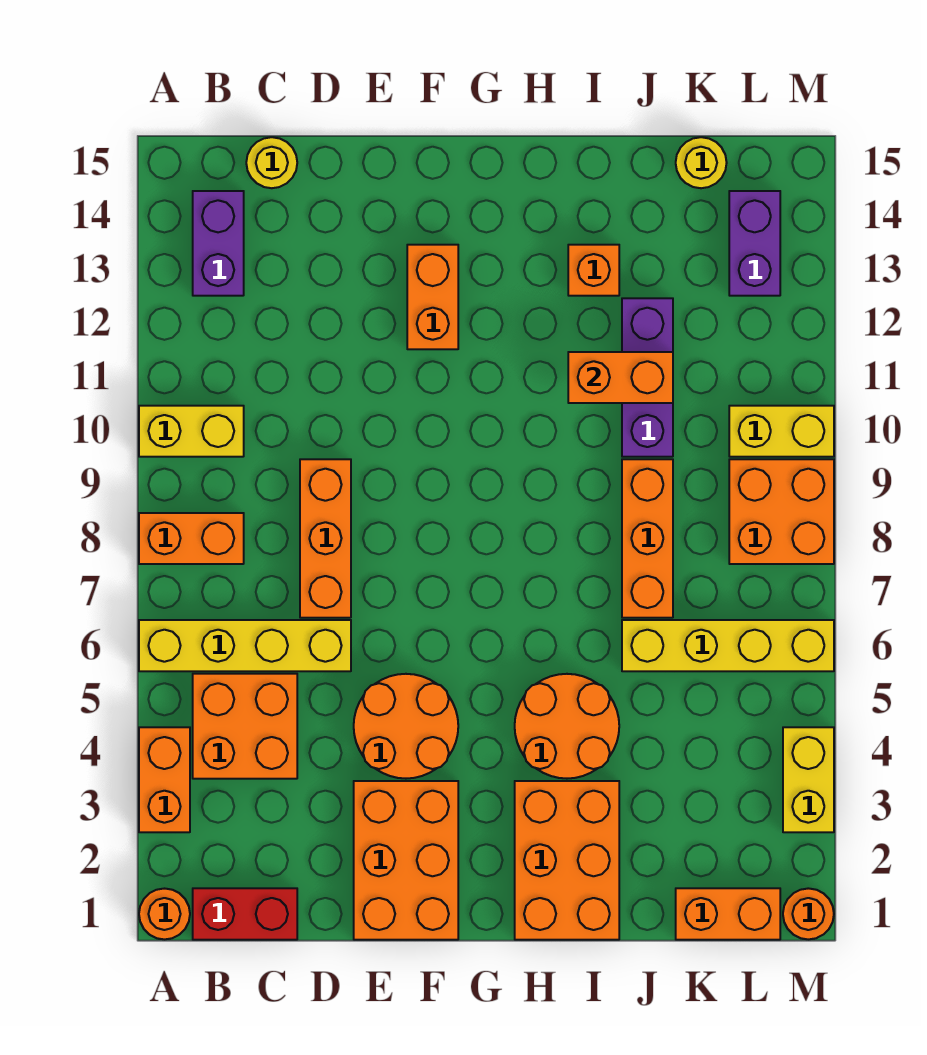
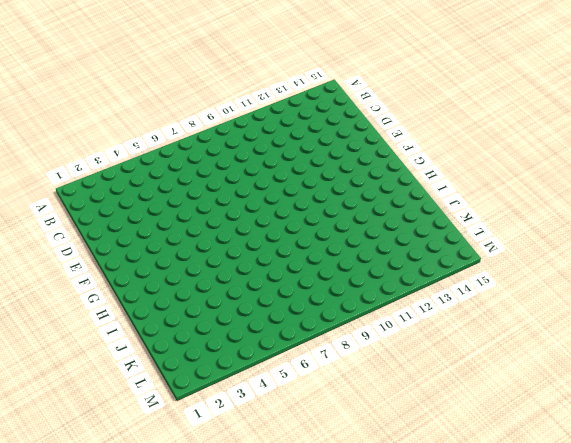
none -> orange 1x1 round brick [139,889,190,939]
none -> orange 1x2 brick [139,727,190,832]
none -> yellow 1x4 brick [139,620,351,671]

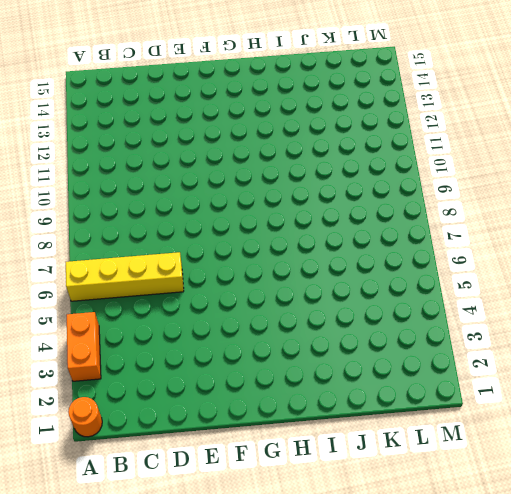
none -> orange 1x2 brick [139,513,244,564]
none -> yellow 1x2 brick [139,406,244,457]
none -> red 1x2 brick [193,888,297,940]

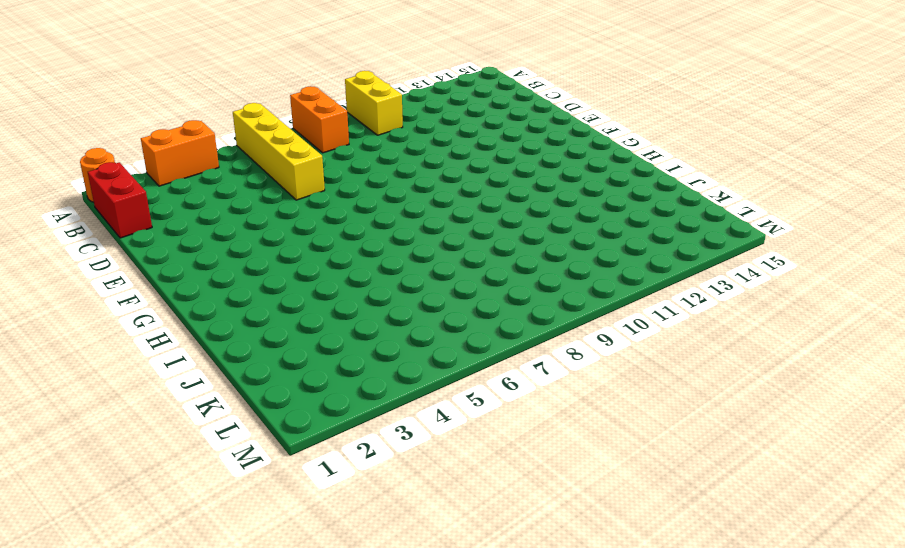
none -> orange 2x2 brick [193,674,297,779]
none -> purple 1x2 brick [193,191,244,296]
none -> yellow 1x1 round brick [246,137,297,188]

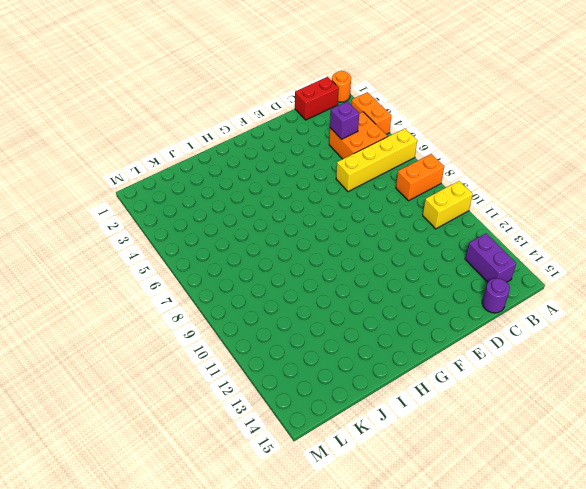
purple 1x1 brick [330,102,359,139] -> none
purple 1x1 round brick [482,278,510,313] -> yellow 1x1 round brick [246,137,297,188]
none -> orange 1x3 brick [300,459,351,618]
none -> orange 2x3 brick [354,781,458,940]
none -> orange 2x2 round brick [354,674,458,779]

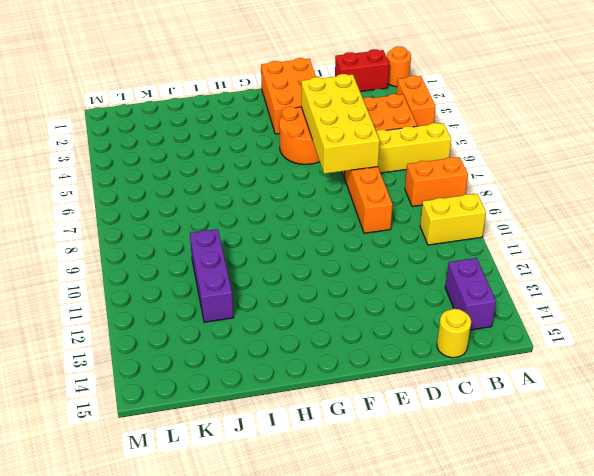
yellow 2x4 brick [301,74,380,174] -> none
none -> orange 1x2 brick [407,245,458,349]
none -> orange 2x3 brick [515,781,619,940]
none -> orange 2x2 round brick [515,674,619,779]

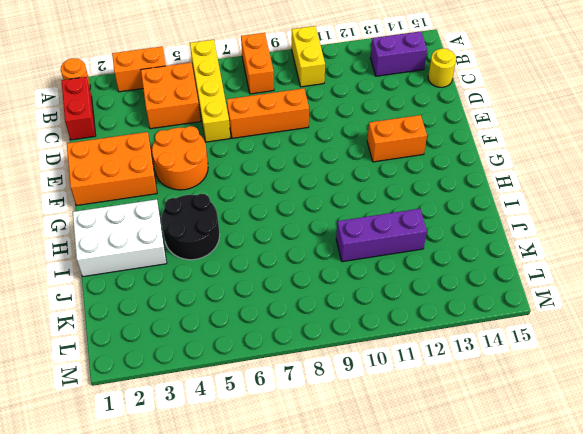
white 2x3 brick [73,199,167,277] -> orange 2x3 brick [515,781,619,940]
black 2x2 round brick [161,194,220,260] -> orange 2x2 round brick [515,674,619,779]
none -> orange 1x1 brick [568,245,619,296]
none -> yellow 1x4 brick [622,620,834,671]
none -> orange 1x3 brick [622,459,673,618]

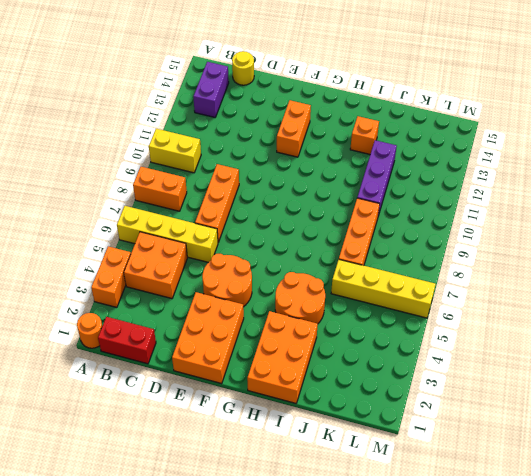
none -> orange 1x2 brick [676,888,780,940]
none -> yellow 1x1 round brick [676,137,727,188]
none -> orange 2x2 brick [729,459,834,564]

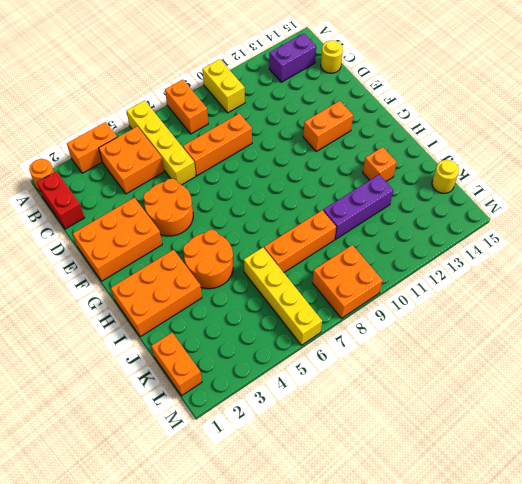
none -> yellow 1x2 brick [729,406,834,457]
none -> purple 1x2 brick [729,191,780,296]
none -> orange 1x1 round brick [783,888,834,939]

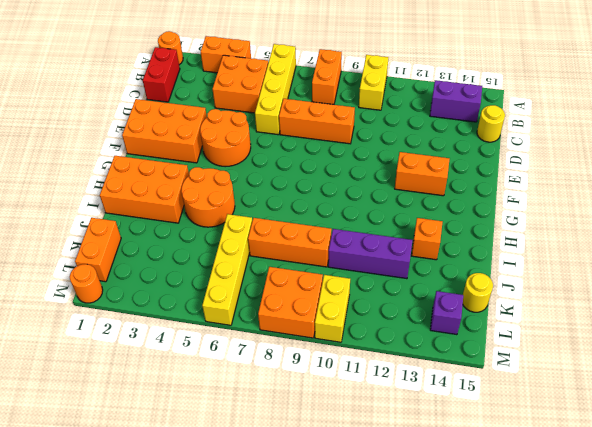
purple 1x1 brick [430,291,463,335] -> purple 1x2 brick [729,191,780,296]
none -> yellow 1x2 brick [783,727,834,832]
none -> orange 1x2 brick [568,352,673,403]

